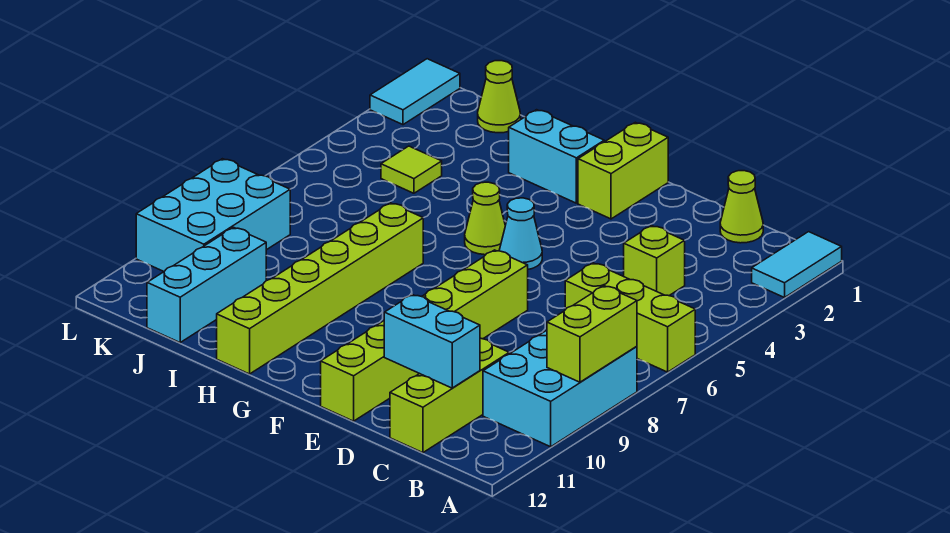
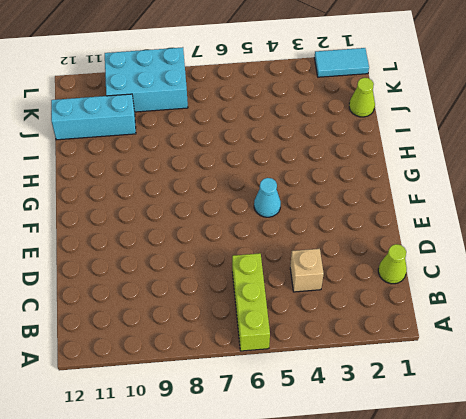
tan 1x1 brick [290,249,324,292] -> lime 1x1 brick [624,226,685,296]
none -> cyan 1x2 tile [752,232,842,298]
none -> cyan 2x3 brick [483,330,637,447]
none -> lime 1x3 brick [390,338,509,453]

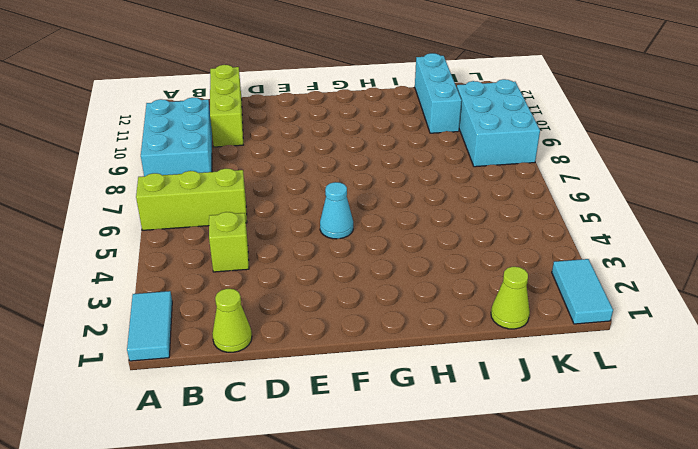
none -> lime 1x6 brick [321,250,528,421]
none -> lime 1x2 brick [578,122,668,219]
none -> cyan 1x2 brick [509,110,604,203]

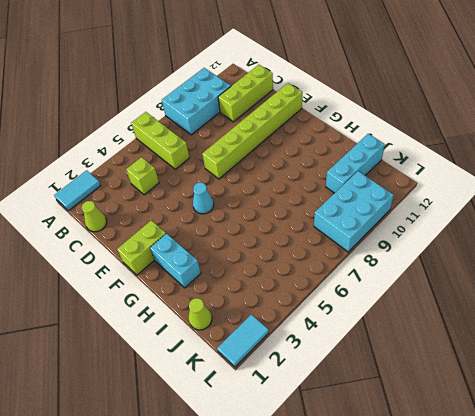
none -> lime 1x1 cone [465,182,505,255]
none -> lime 1x6 brick [217,203,423,374]
none -> lime 1x1 tile [381,146,442,193]

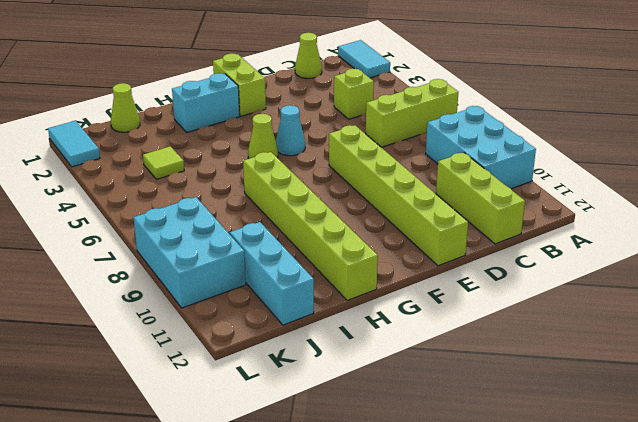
none -> lime 1x2 brick [547,286,637,382]
none -> cyan 1x2 brick [384,295,480,388]

